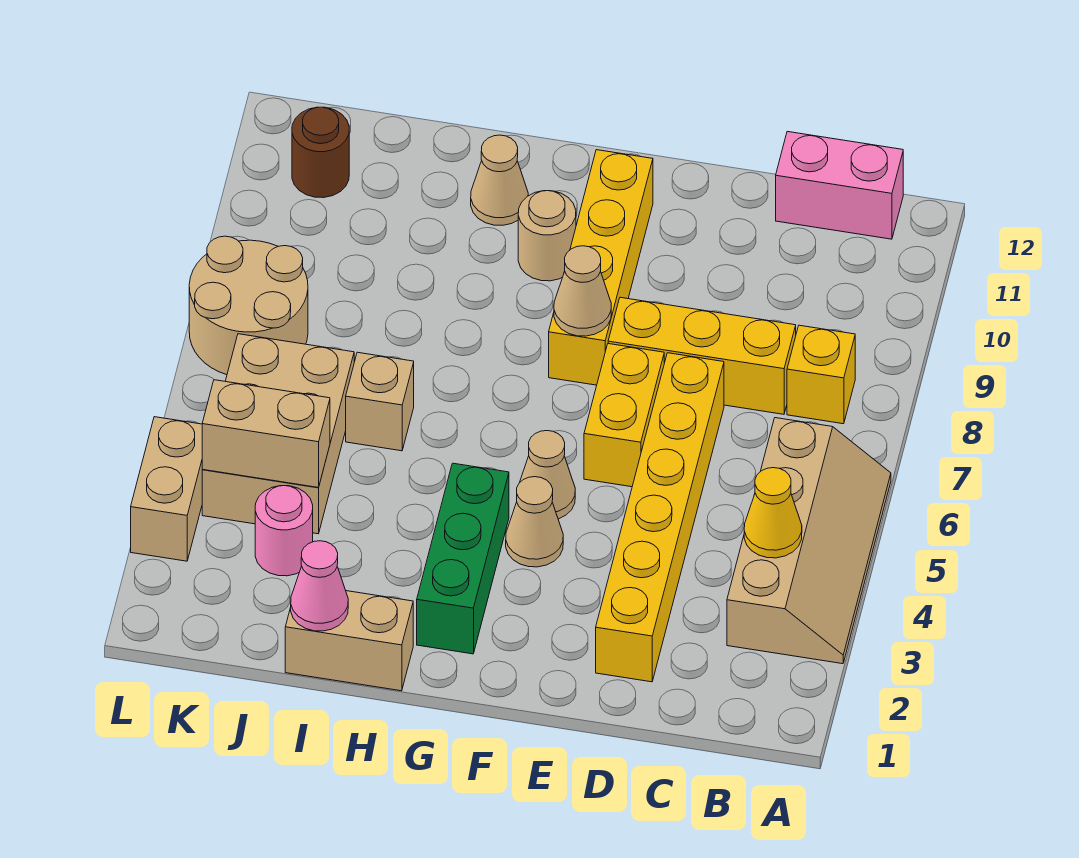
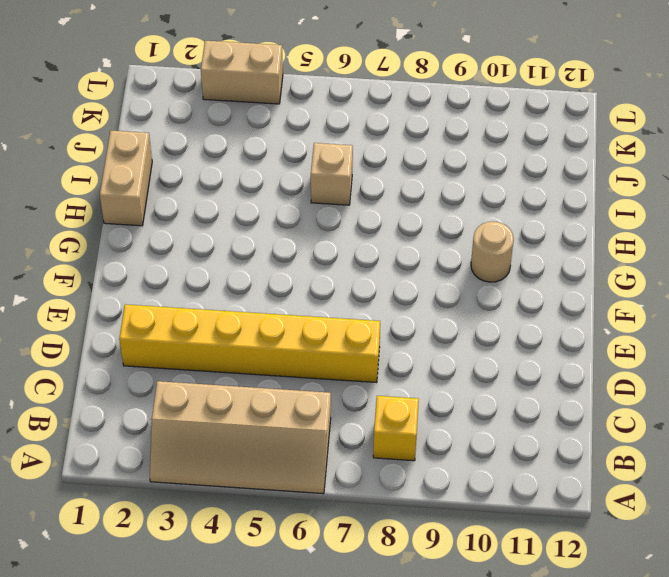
none -> pink 1x2 brick [776,132,903,239]
none -> yellow 1x3 brick [608,297,796,414]
none -> yellow 1x2 brick [584,344,664,487]

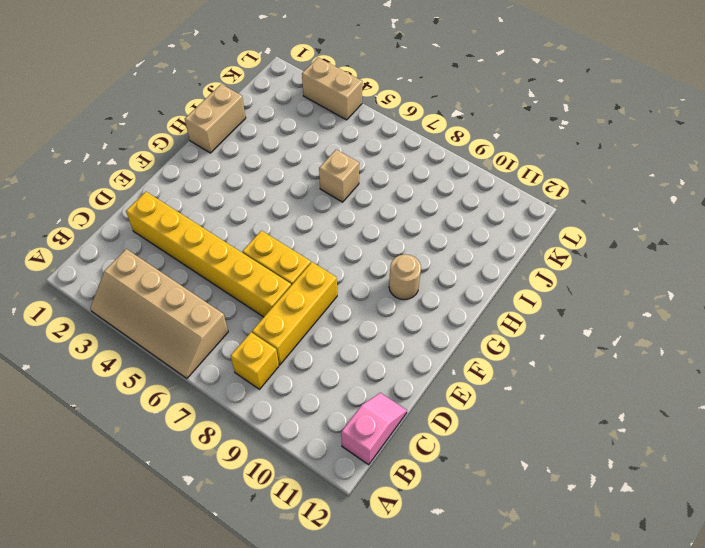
pink 1x2 slope [341,393,407,465] -> pink 1x2 brick [776,132,903,239]
none -> tan 1x1 cone [506,477,563,567]
none -> tan 1x1 cone [520,431,575,519]
none -> yellow 1x4 brick [549,150,653,385]

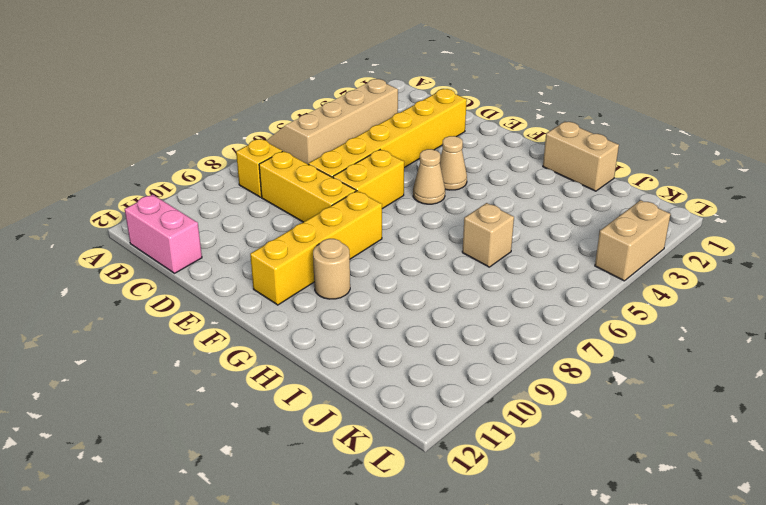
none -> green 1x3 brick [417,463,509,654]
none -> tan 1x1 cone [471,135,528,225]
none -> pink 1x1 round brick [255,486,313,576]

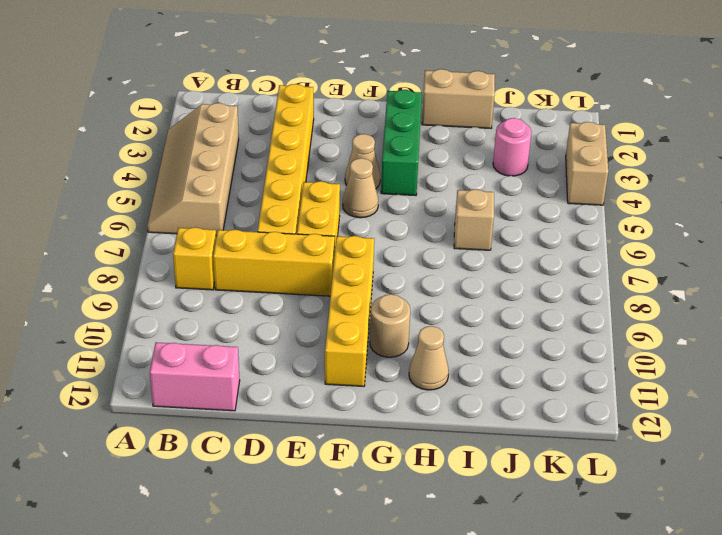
none -> tan 2x3 brick [202,334,354,534]
none -> tan 2x2 round brick [189,236,308,375]
none -> brown 1x1 round brick [292,107,349,198]

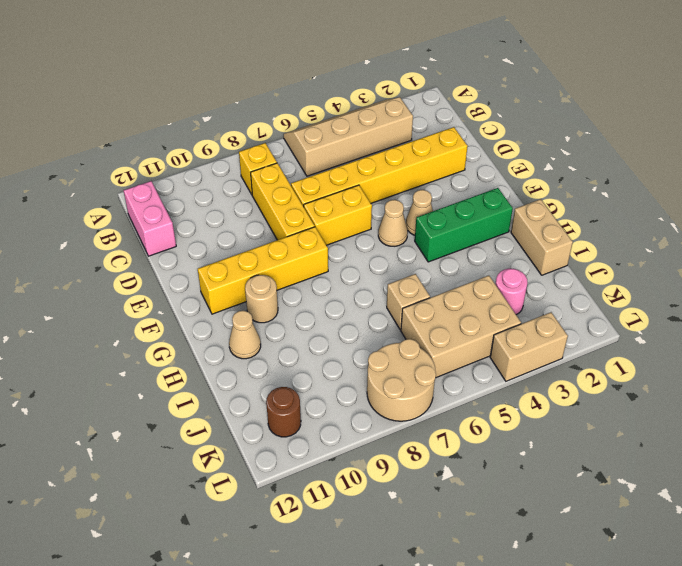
none -> yellow 1x1 cone [744,468,802,558]
none -> tan 1x1 cone [554,246,611,336]
none -> pink 1x1 cone [291,541,348,631]

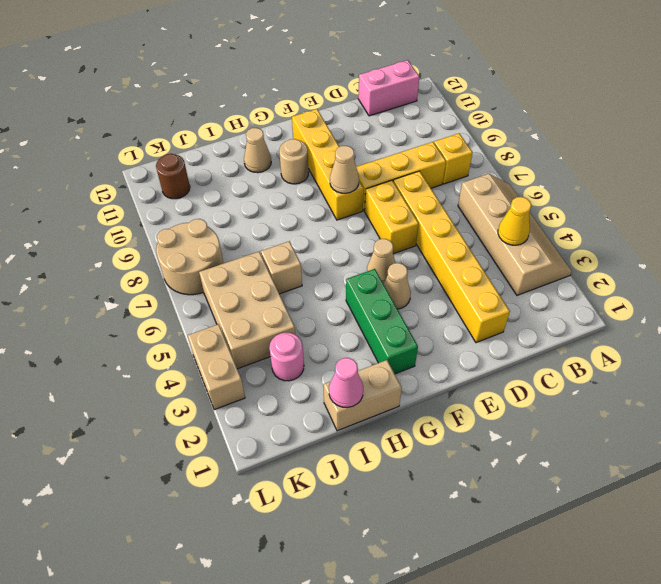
none -> tan 1x2 brick [202,380,330,488]

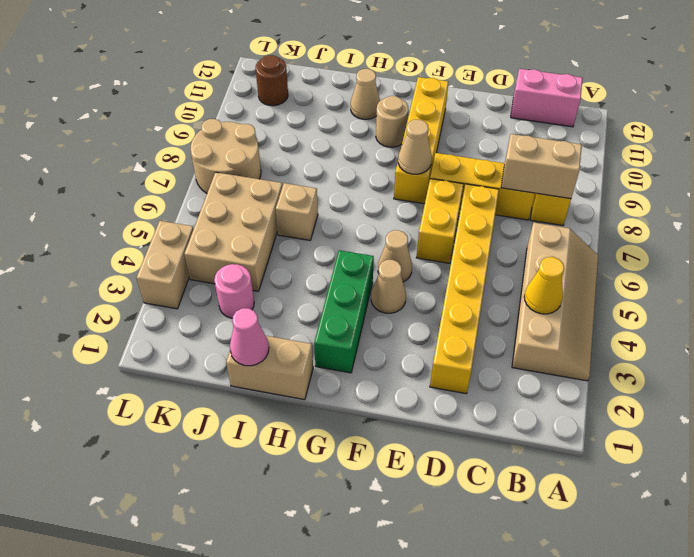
tan 1x2 brick [501,134,582,199] -> tan 1x2 brick moved to [202,380,330,488]

